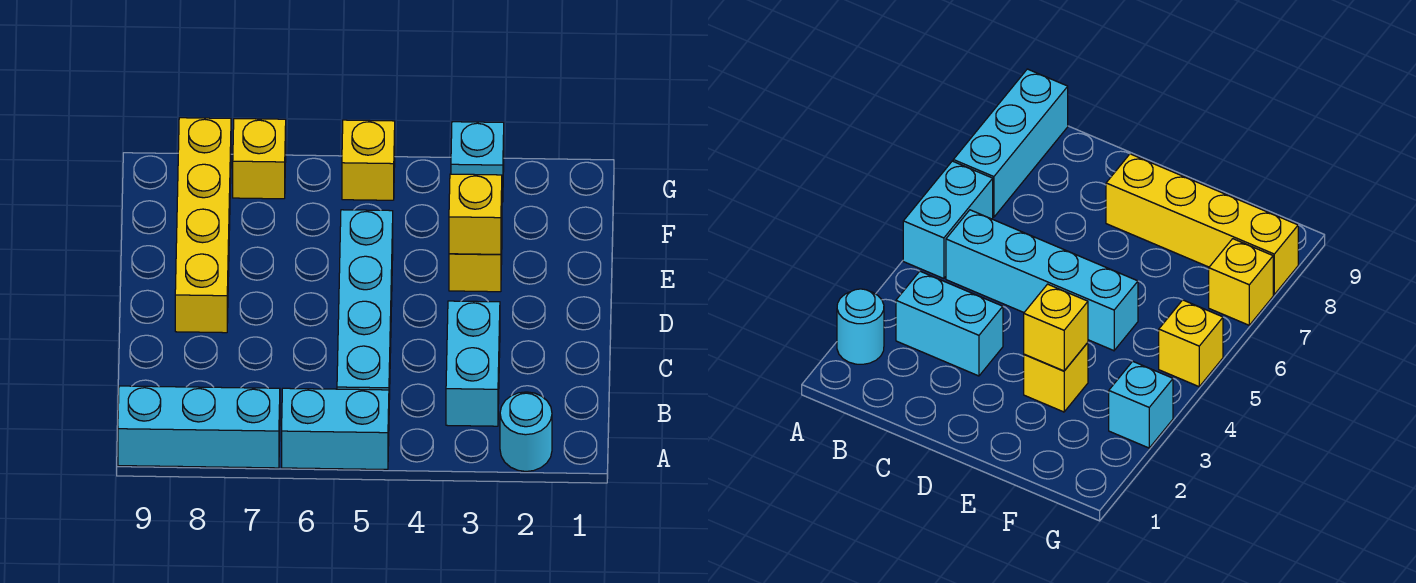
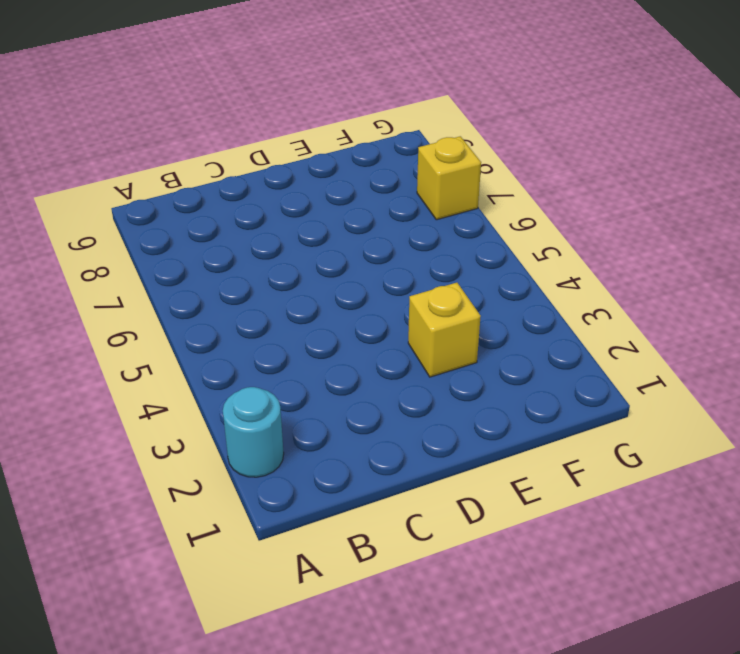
none -> cyan 1x2 brick [282,388,389,469]
none -> cyan 1x3 brick [118,386,280,468]

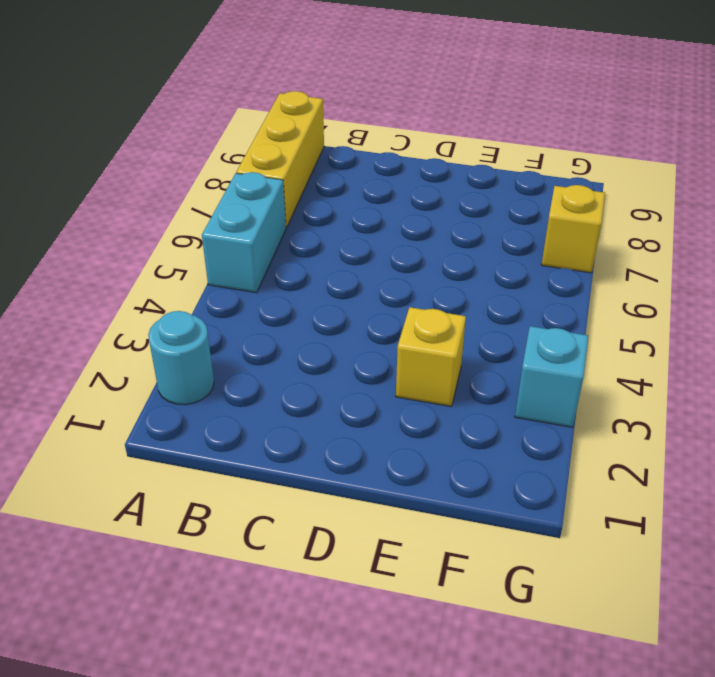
yellow 1x3 brick [236,91,324,228] -> cyan 1x3 brick [118,386,280,468]
none -> cyan 1x2 brick [446,301,500,426]
none -> cyan 1x4 brick [337,210,393,400]

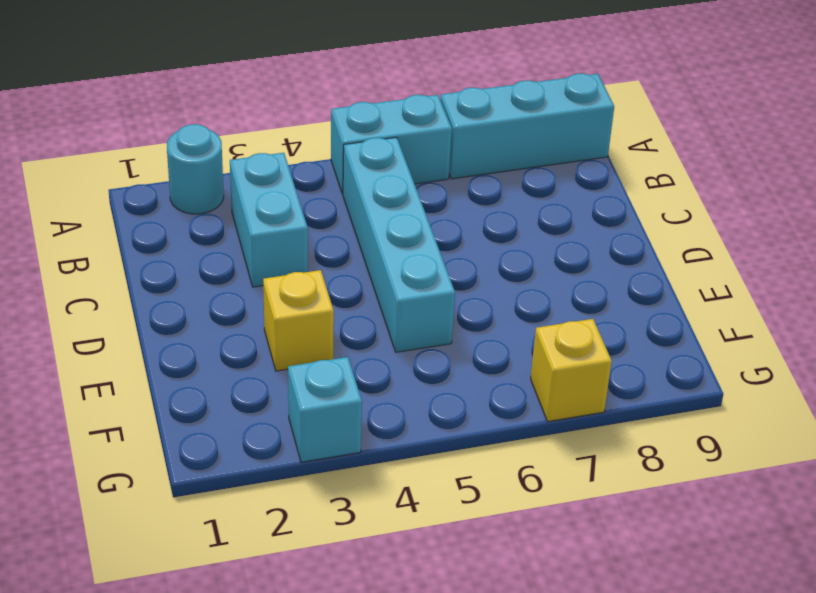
none -> yellow 1x4 brick [175,118,231,333]
none -> yellow 1x1 brick [342,120,395,200]

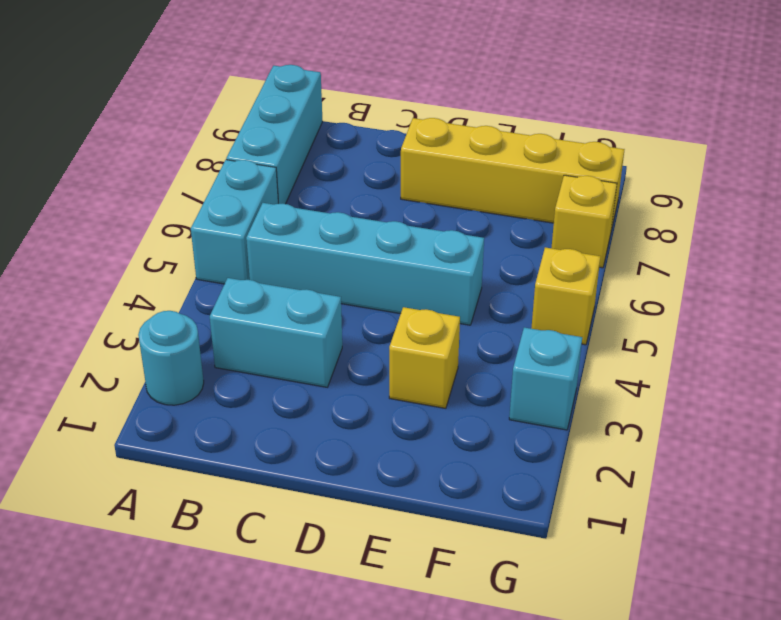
none -> yellow 1x1 brick [449,174,502,254]

